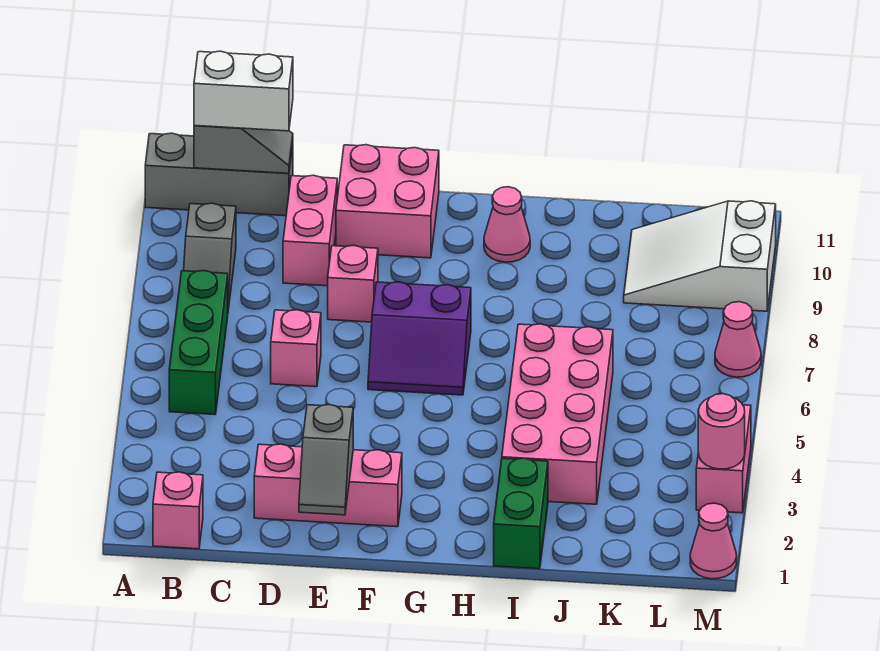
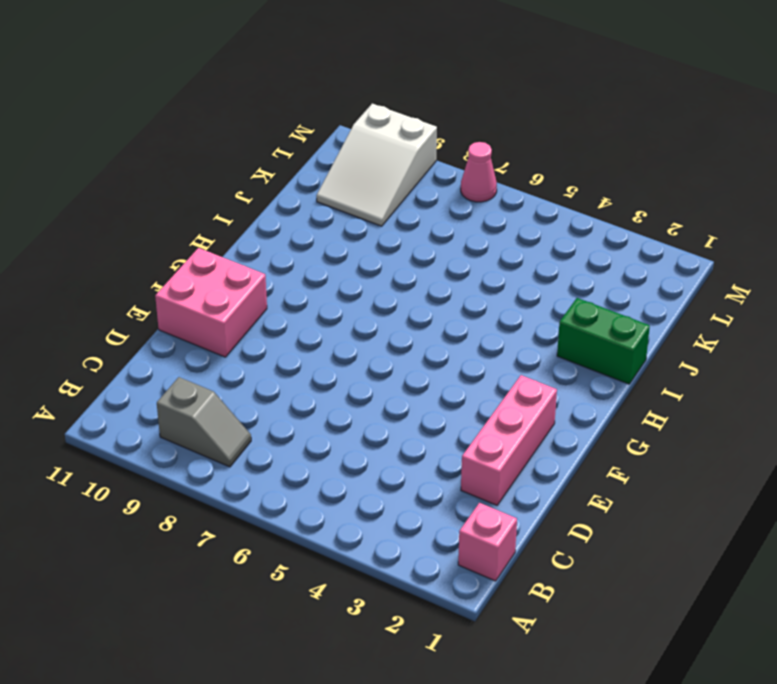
none -> grey 1x3 brick [145,133,293,216]
none -> green 1x3 brick [169,271,228,415]
none -> pink 1x1 brick [271,310,321,387]

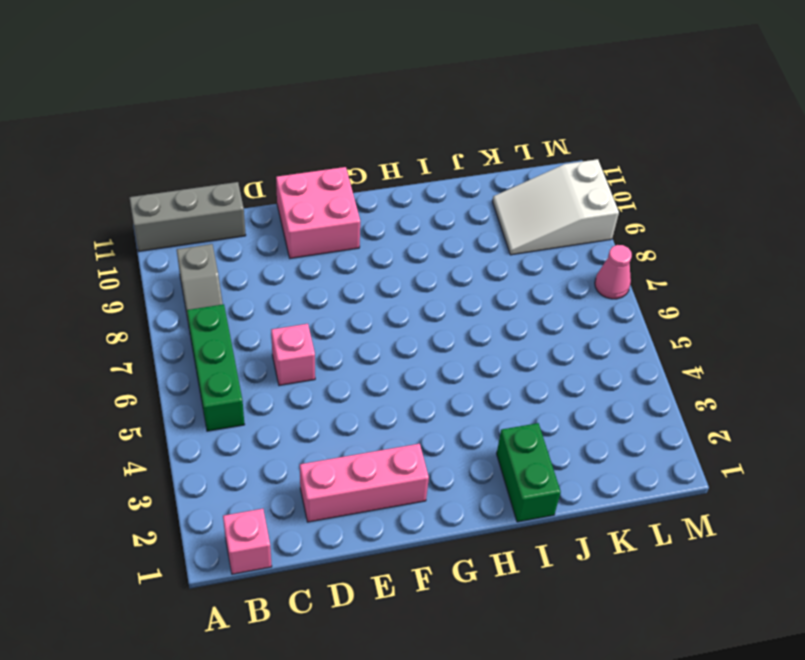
none -> pink 1x2 brick [283,175,337,286]
none -> pink 1x1 brick [328,245,378,322]
none -> purple 2x2 slope [368,282,471,395]

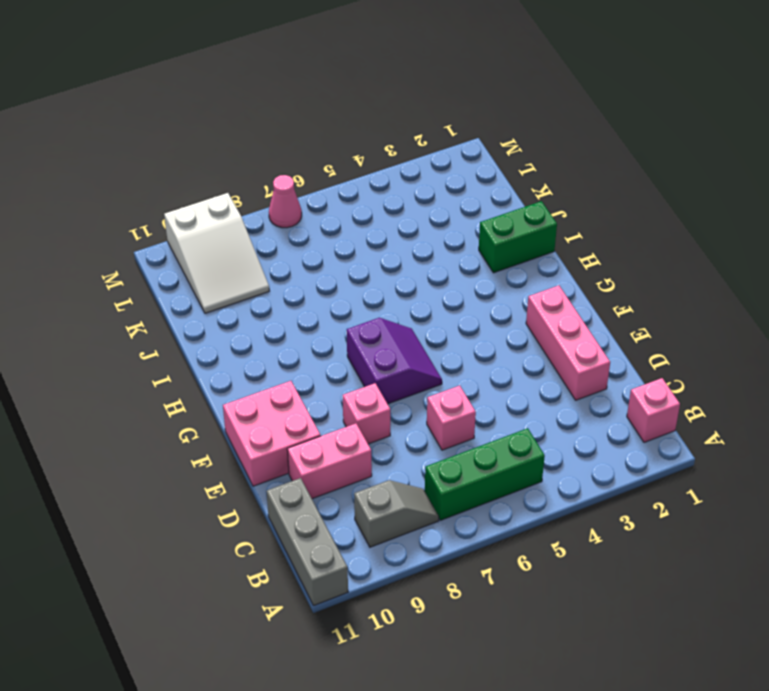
none -> pink 1x1 cone [484,187,530,262]
none -> pink 2x4 brick [502,324,613,504]
none -> pink 1x1 cone [690,503,737,579]

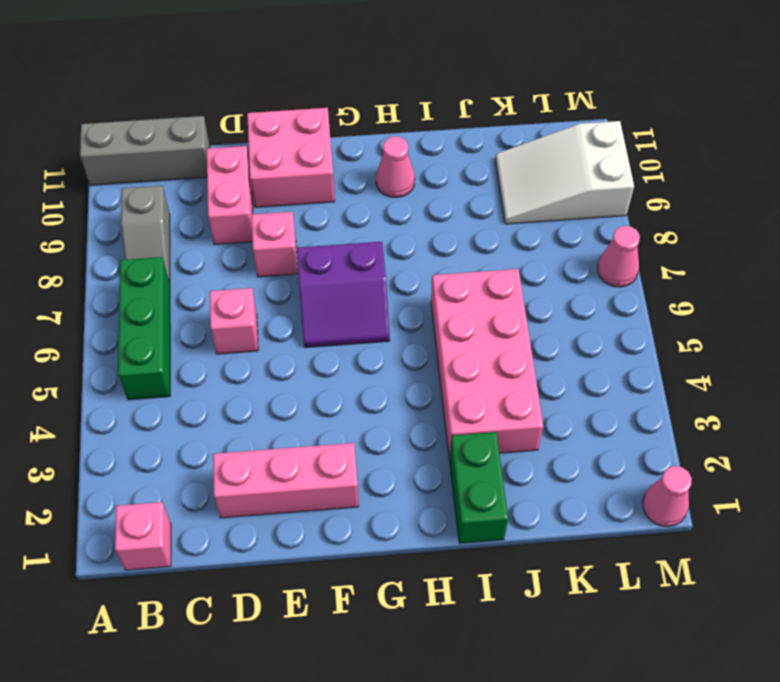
none -> pink 1x2 brick [696,405,751,513]
none -> grey 1x2 slope [194,126,293,173]
none -> grey 1x2 slope [299,405,353,515]

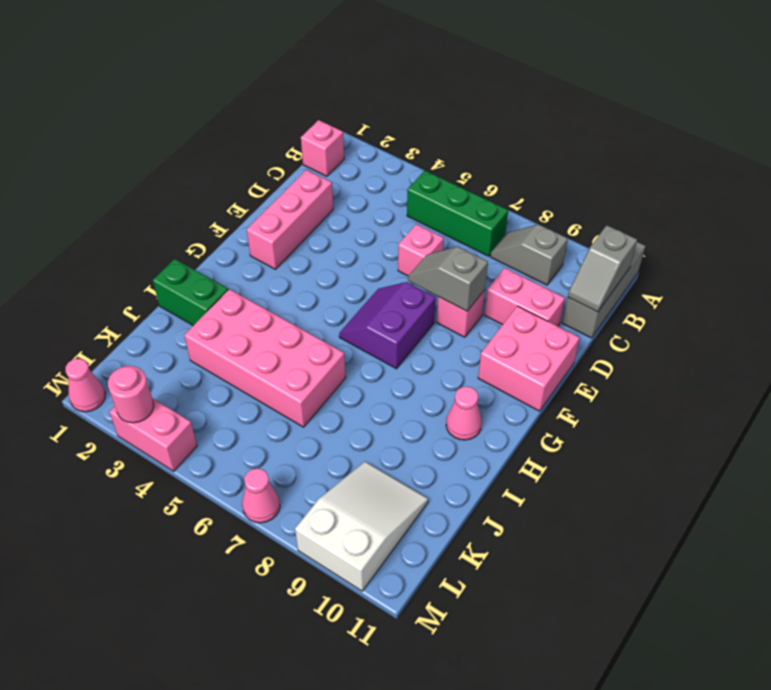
grey 1x2 slope [408,247,488,311] -> grey 1x2 slope moved to [299,405,353,515]
none -> white 1x2 brick [194,51,293,131]

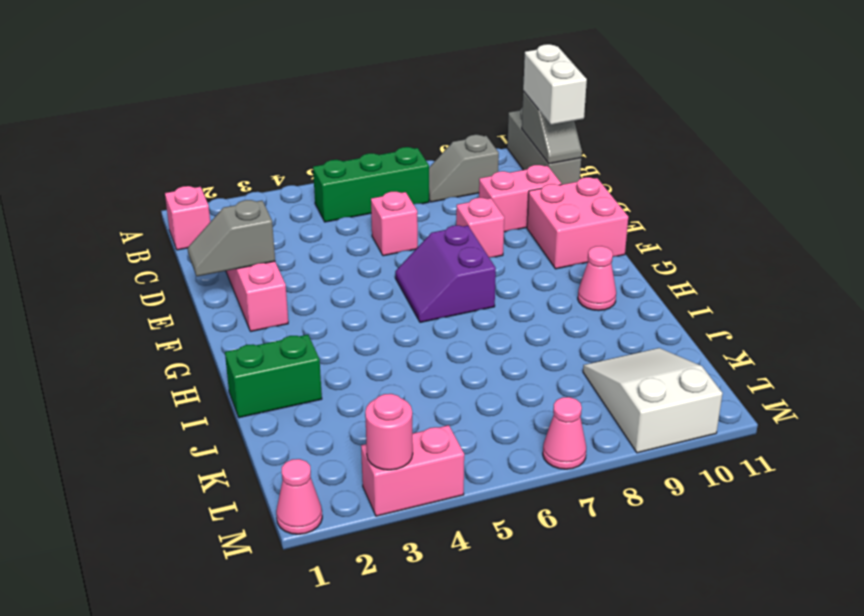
none -> pink 2x4 brick [502,324,613,504]

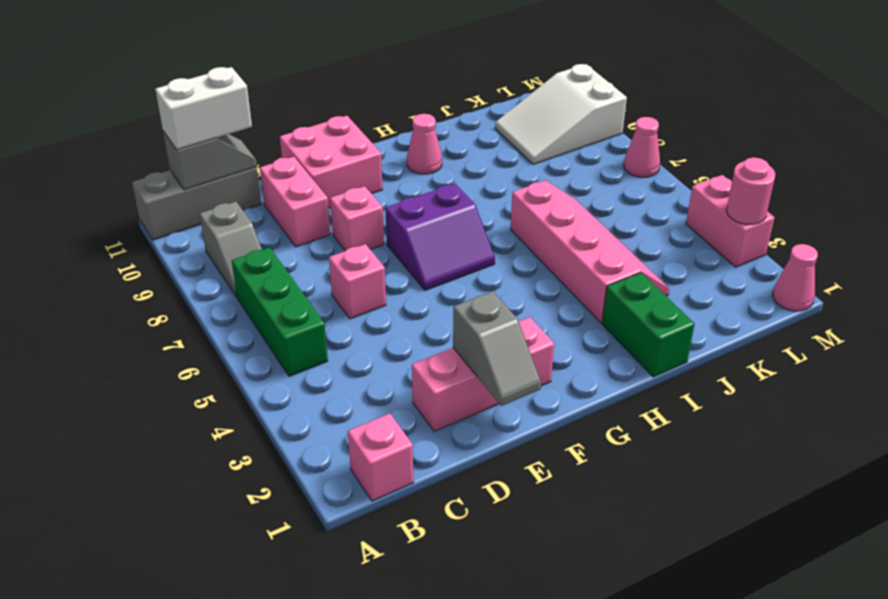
pink 2x4 slope [510,180,669,323] -> pink 2x4 brick [502,324,613,504]

